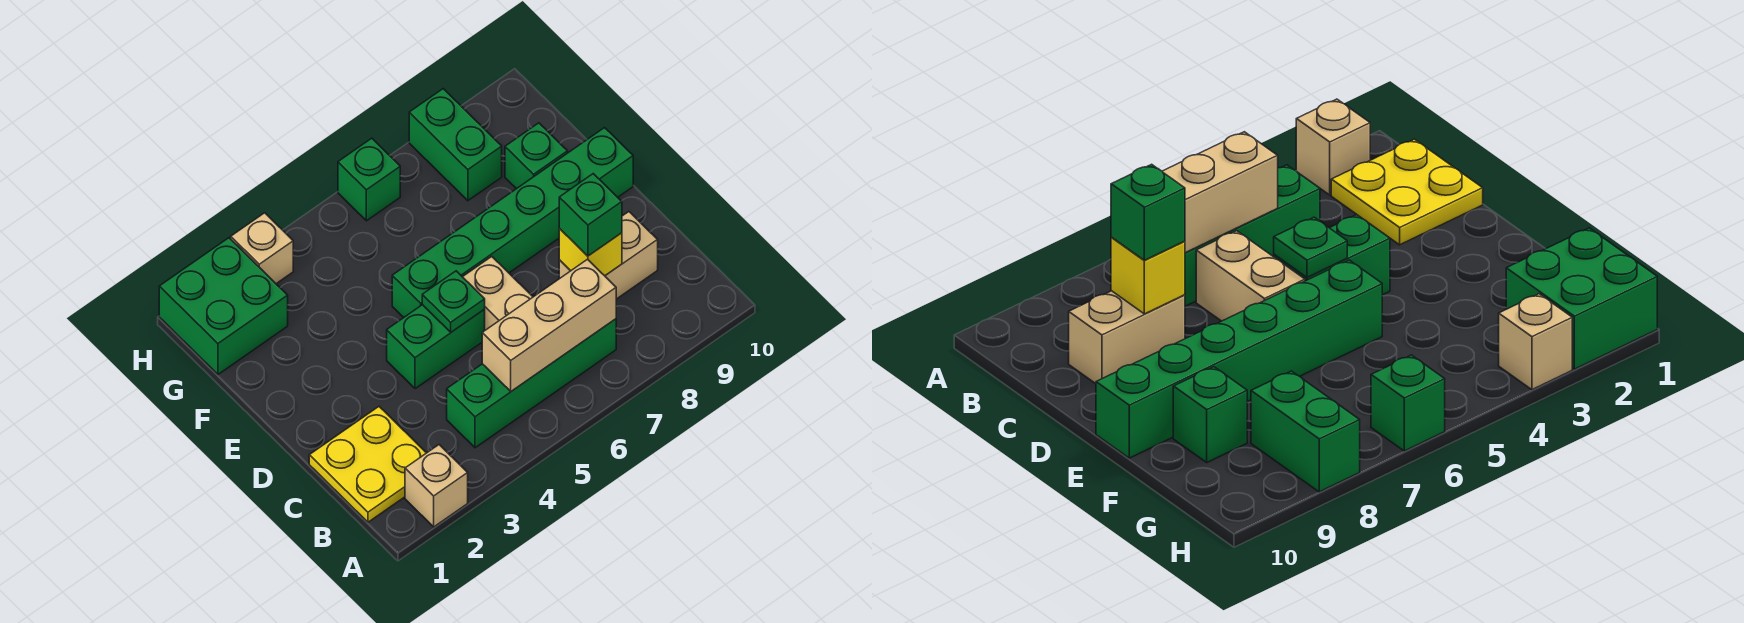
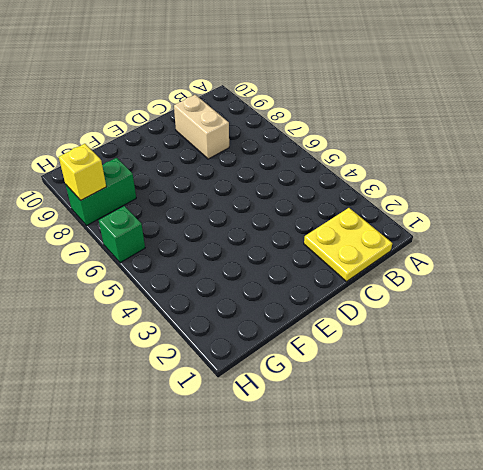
yellow 1x1 brick [59,144,106,200] -> yellow 1x1 brick moved to [559,229,622,276]
none -> tan 1x1 brick [405,445,468,527]
none -> green 1x4 brick [447,319,616,448]
none -> tan 1x2 brick [463,257,533,330]

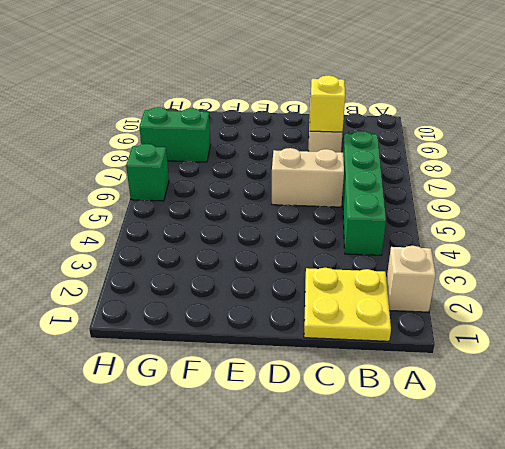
none -> green 1x2 brick [387,305,485,389]
none -> green 1x6 brick [392,128,633,317]
none -> green 1x1 brick [505,123,568,189]

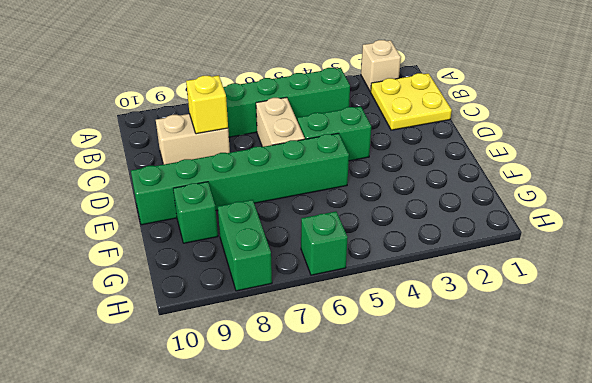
none -> green 2x2 brick [159,238,288,374]
none -> tan 1x1 brick [231,213,293,284]
none -> tan 1x3 brick [482,259,616,391]

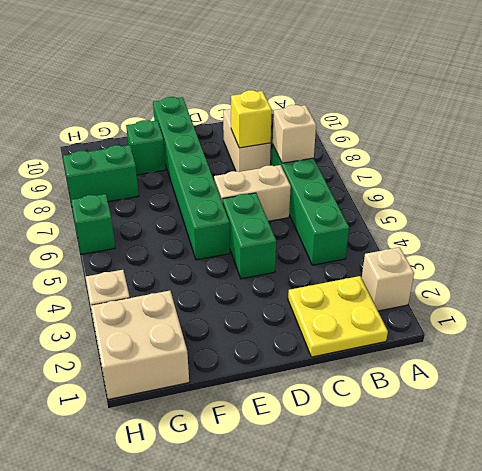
tan 1x1 brick [273,105,316,163] -> tan 1x3 brick [482,259,616,391]
tan 2x2 brick [91,291,189,399] -> green 2x2 brick [159,238,288,374]
none -> green 1x1 plate [422,271,485,332]
none -> green 1x1 brick [559,174,622,256]

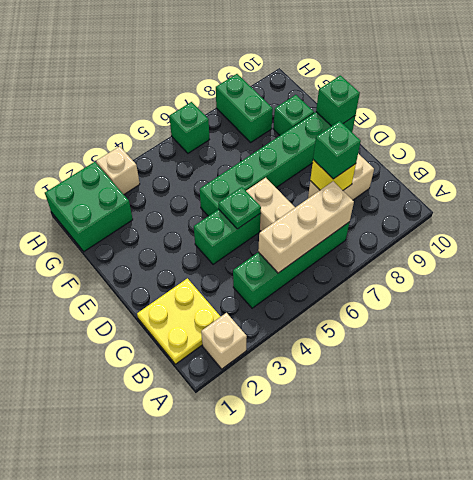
green 1x1 brick [316,75,360,126] -> none

